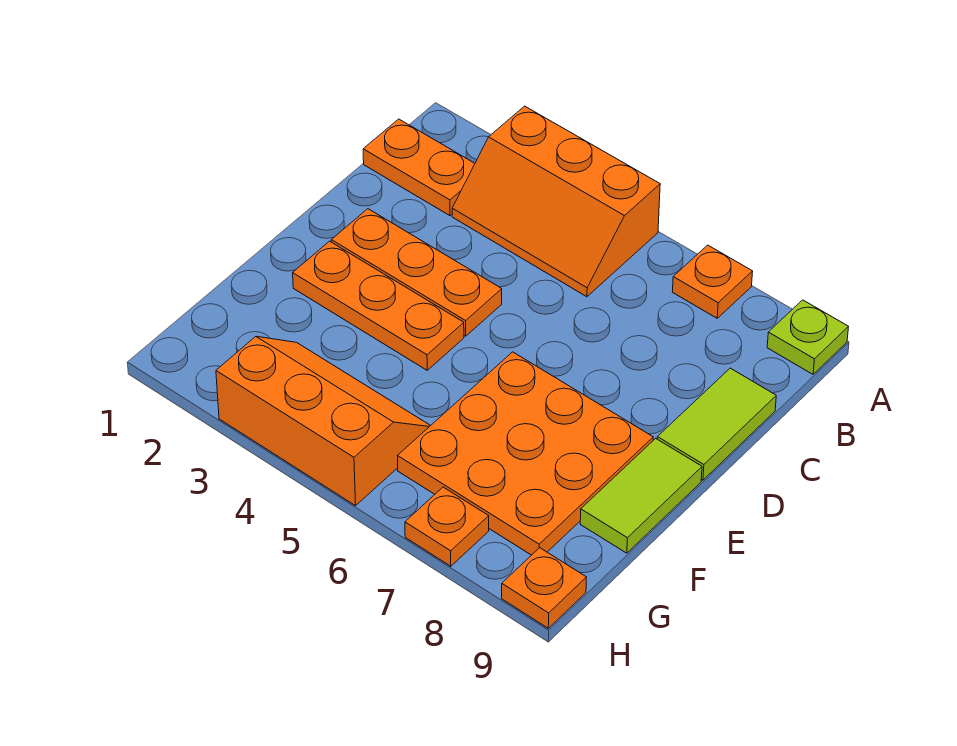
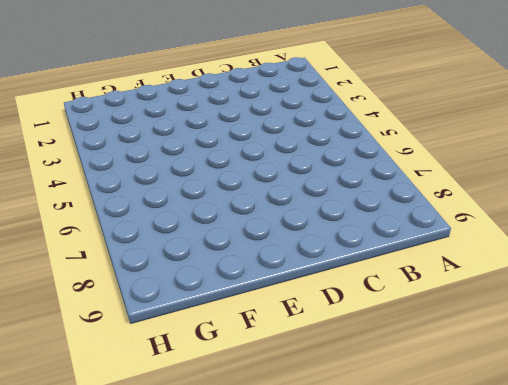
none -> orange 2x3 slope [452,106,660,297]
none -> orange 1x1 plate [673,245,753,318]
none -> lime 1x1 plate [767,300,848,374]

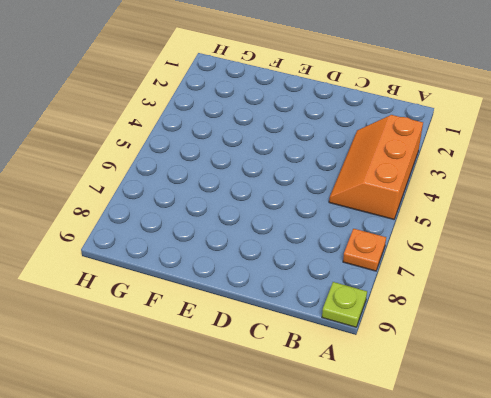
none -> orange 1x2 plate [363,119,475,216]
none -> lime 1x2 tile [657,368,776,480]
none -> orange 1x3 plate [331,209,502,336]

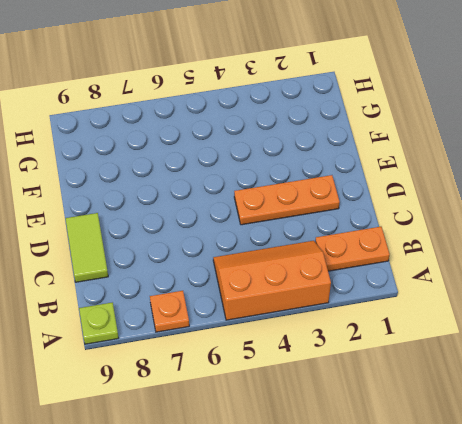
none -> orange 1x3 plate [293,241,464,370]
none -> orange 3x3 plate [398,352,653,555]
none -> lime 1x2 tile [580,438,702,553]

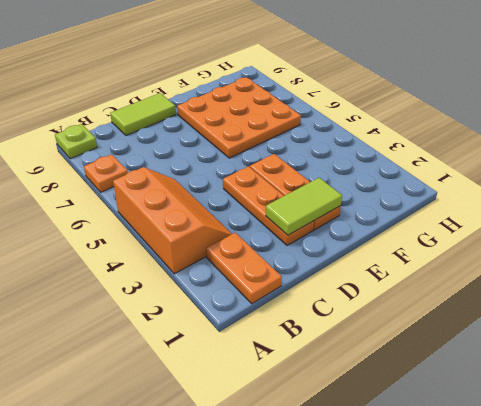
lime 1x2 tile [266,178,342,235] -> lime 1x2 tile moved to [580,438,702,553]
none -> orange 2x3 slope [216,337,431,506]
none -> orange 1x1 plate [405,487,489,566]
none -> orange 1x1 plate [502,548,587,628]

